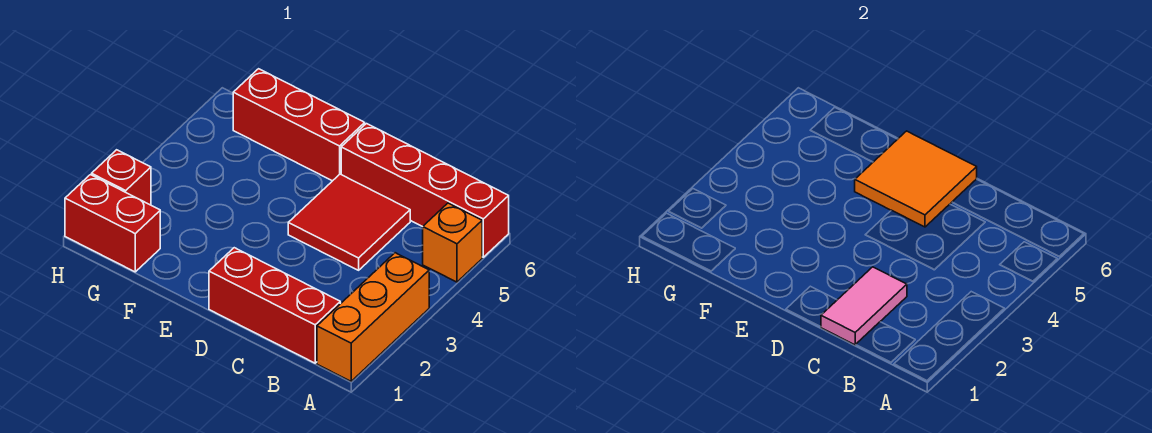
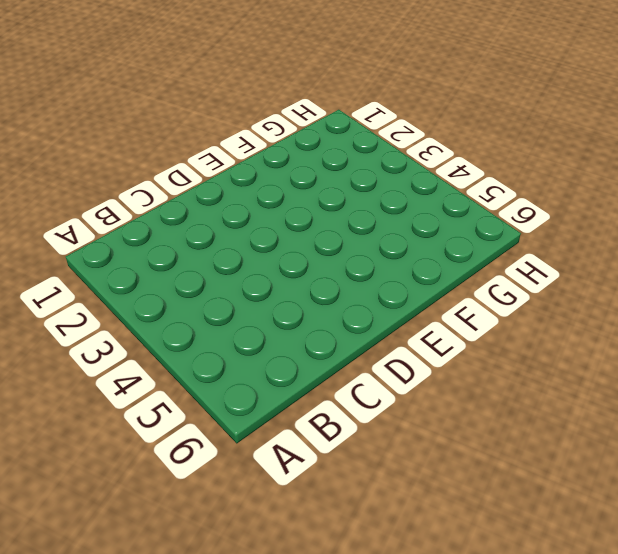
none -> orange 1x3 brick [317,253,429,381]
none -> orange 1x1 brick [423,203,482,282]

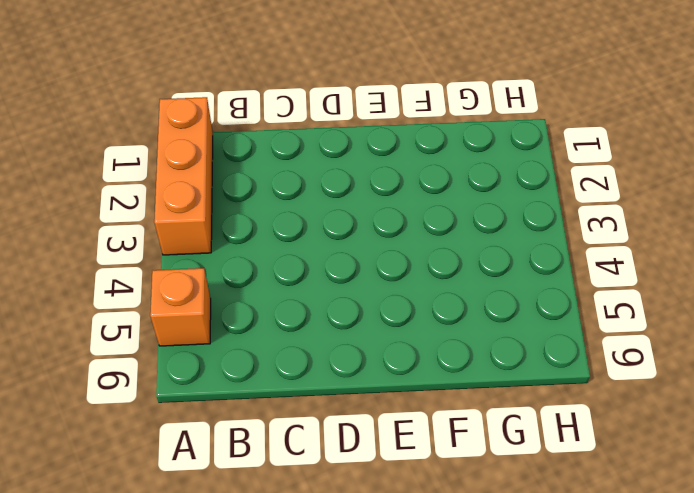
none -> red 1x4 brick [341,124,509,257]
none -> red 1x3 brick [209,248,340,363]

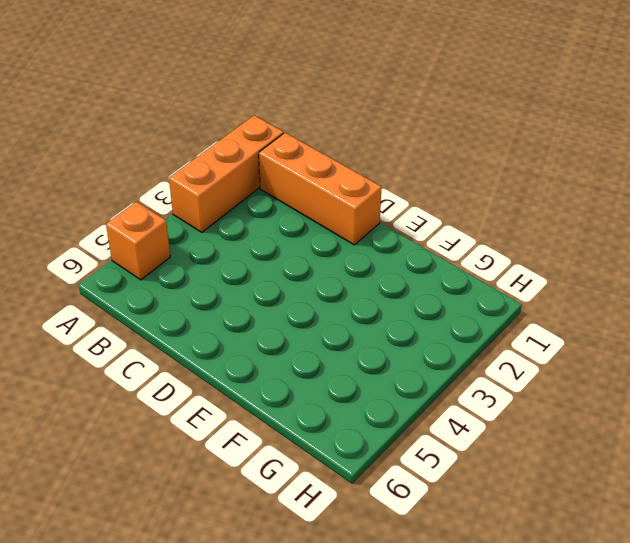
orange 1x3 brick [259,133,382,245] -> red 1x3 brick [209,248,340,363]
none -> red 1x4 brick [341,124,509,257]
none -> red 2x2 tile [288,174,410,270]

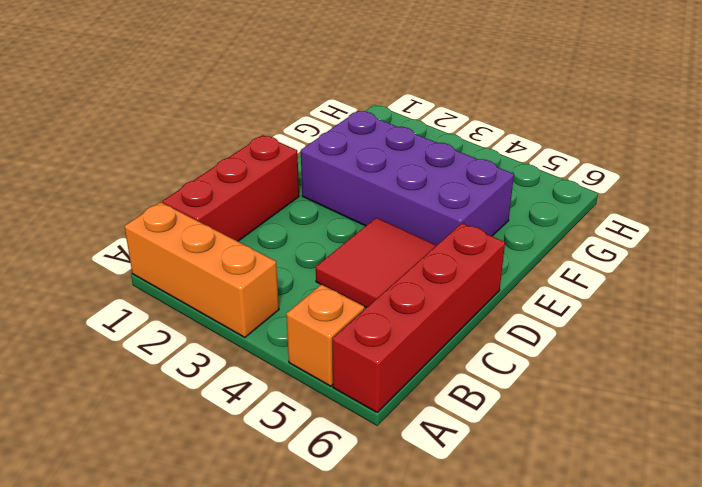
purple 2x4 brick [301,111,514,245] -> none
none -> red 1x3 brick [233,69,365,181]
none -> red 1x2 brick [65,175,160,272]

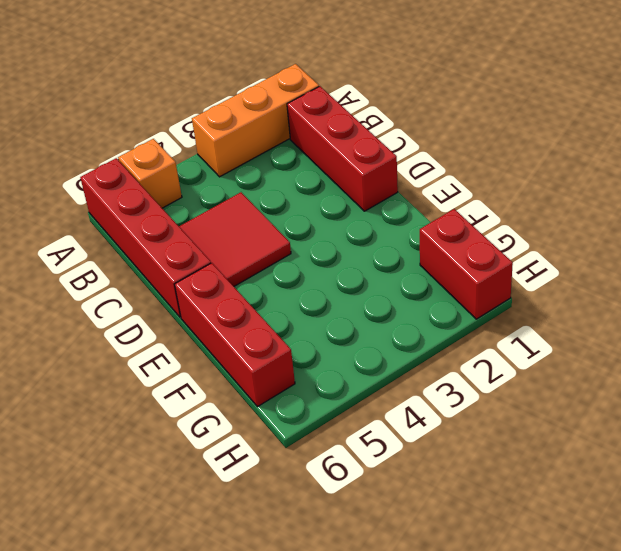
none -> red 1x1 brick [92,150,151,205]
none -> pink 1x2 tile [821,267,907,345]

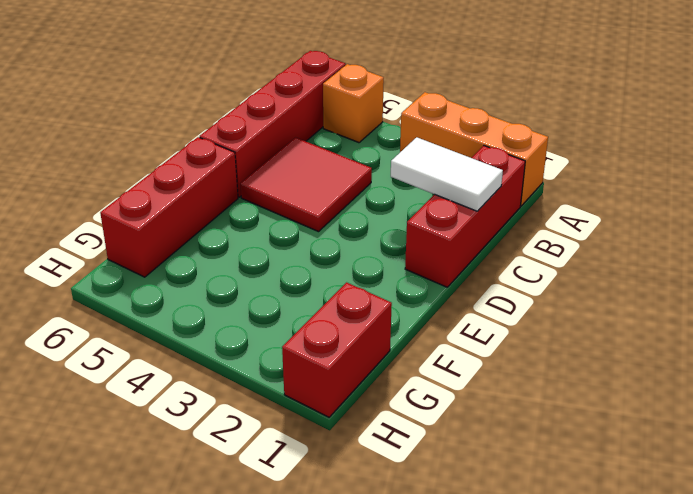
white 1x2 tile [391,137,503,211] -> pink 1x2 tile [821,267,907,345]
none -> red 1x1 brick [92,150,151,205]
none -> orange 2x2 tile [855,131,977,227]

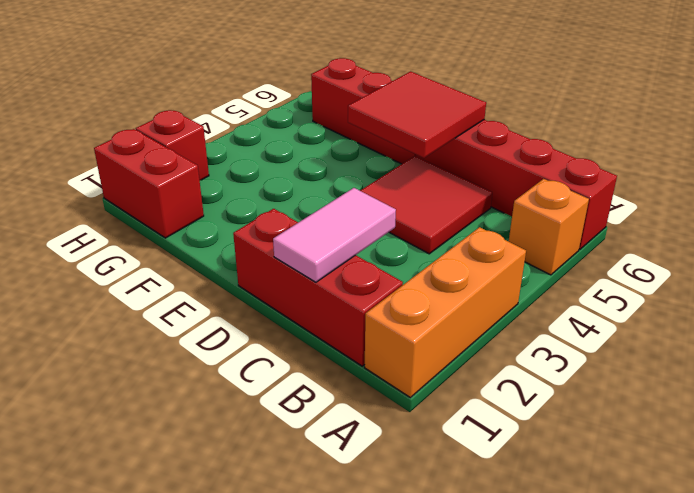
red 2x2 tile [348,72,486,158] -> orange 2x2 tile [855,131,977,227]

